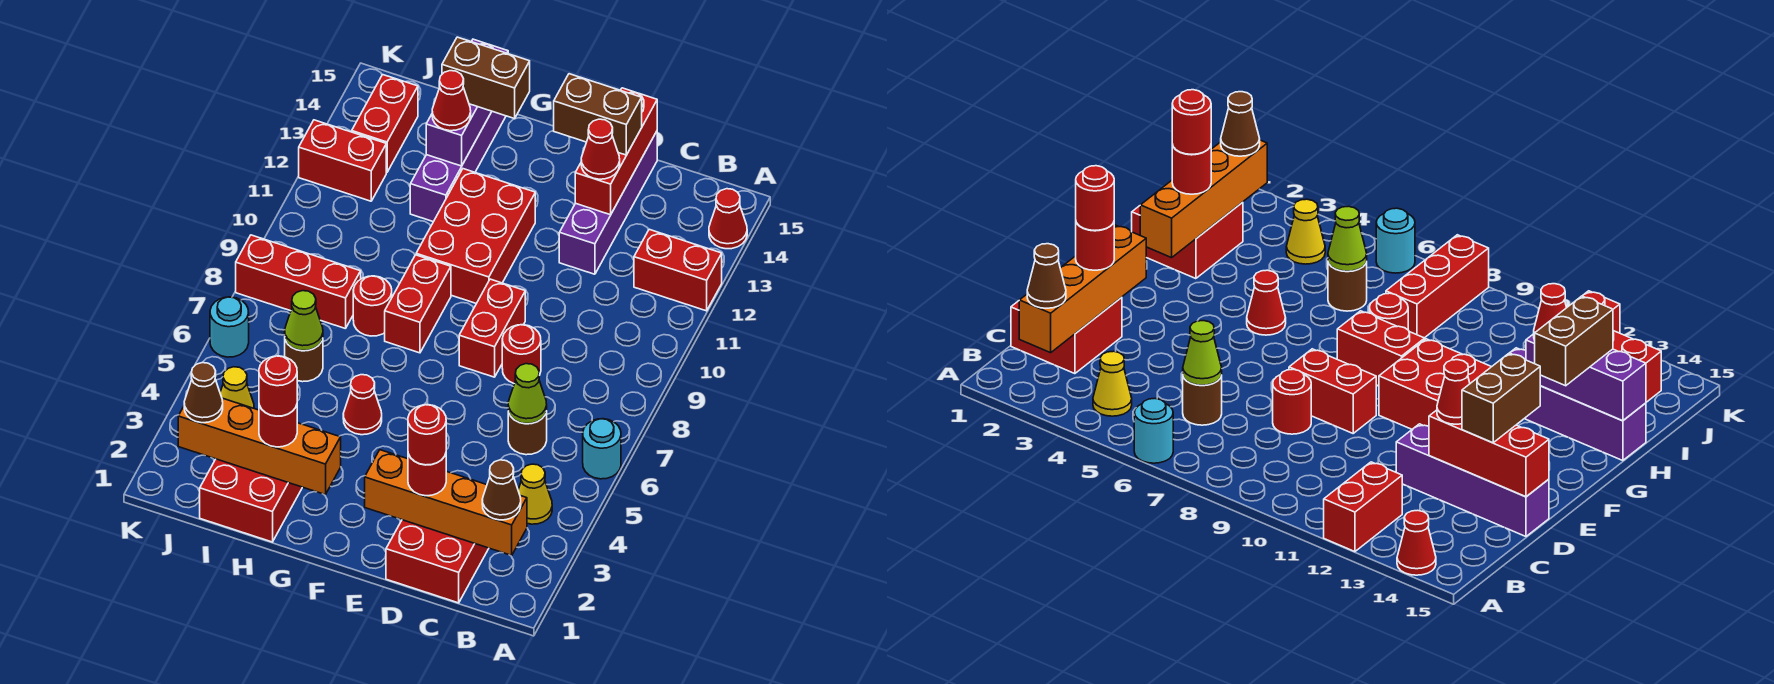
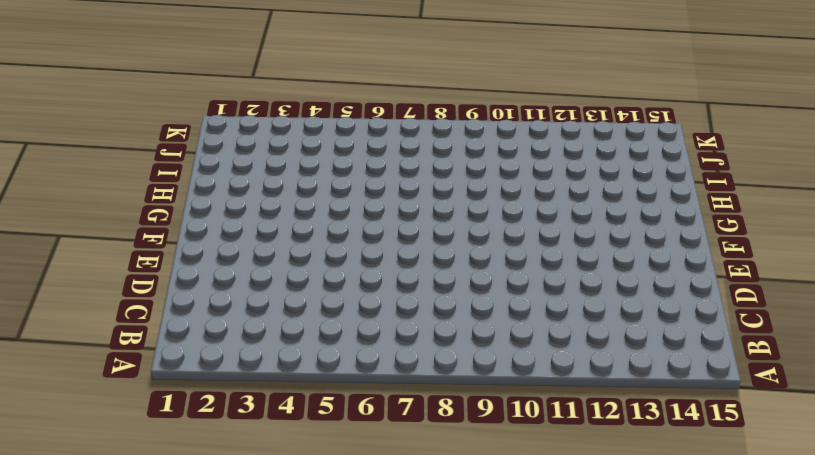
none -> cyan 1x1 round brick [583,419,621,479]
none -> red 1x2 brick [634,229,722,311]
none -> red 1x1 cone [709,189,747,249]
none -> yellow 1x1 cone [518,464,552,524]

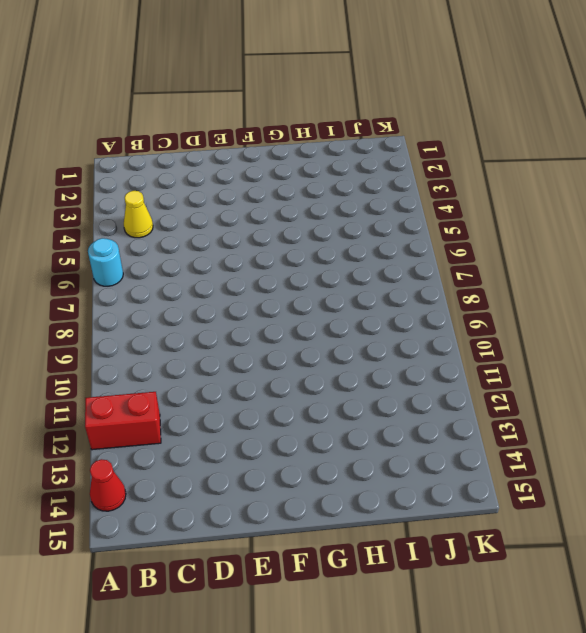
none -> red 2x2 brick [386,520,489,603]
none -> brown 1x1 round brick [508,411,547,455]
none -> red 1x1 round brick [502,325,541,384]
none -> purple 1x4 brick [559,131,657,274]

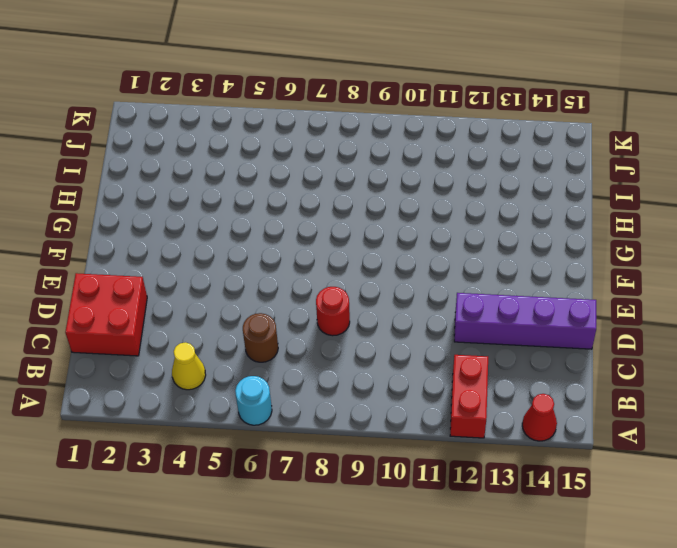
none -> red 1x2 brick [459,279,525,377]
none -> red 2x3 brick [416,169,535,304]
none -> red 1x1 cone [343,375,382,435]
none -> red 1x2 brick [385,255,451,353]

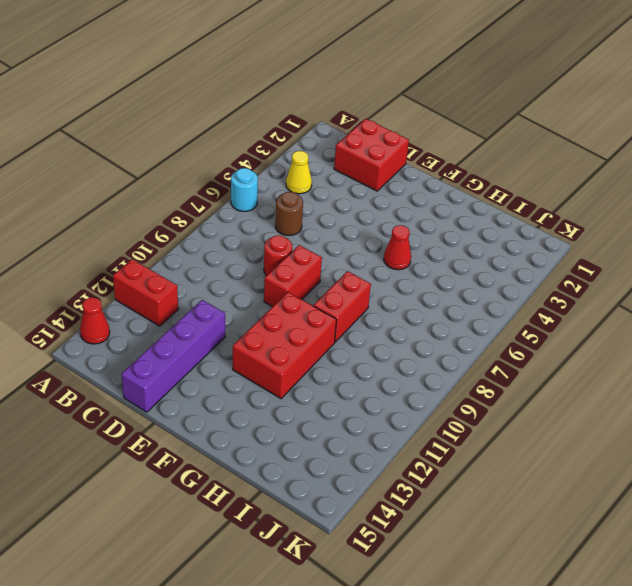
none -> red 2x2 brick [200,459,302,542]
none -> red 1x1 round brick [353,276,392,336]
none -> purple 1x4 brick [410,111,506,222]
none -> brown 1x1 round brick [285,339,323,382]

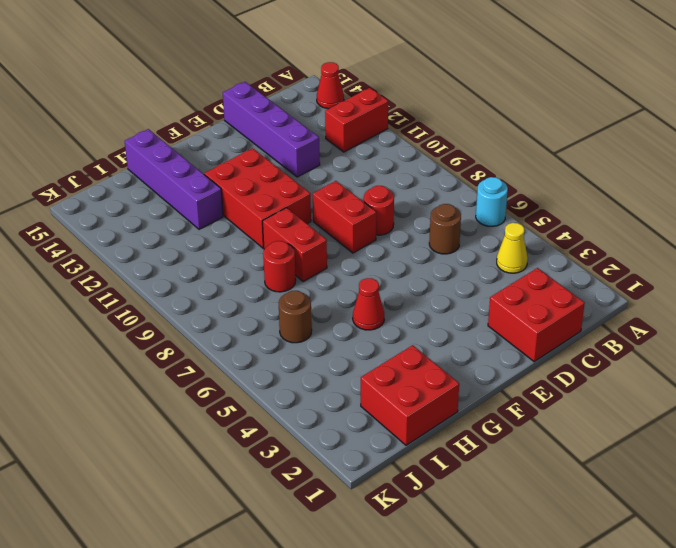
none -> red 1x3 brick [236,235,361,329]
none -> yellow 1x1 cone [220,367,254,408]
none -> red 1x2 brick [299,120,386,201]
none -> red 1x2 brick [352,75,418,172]

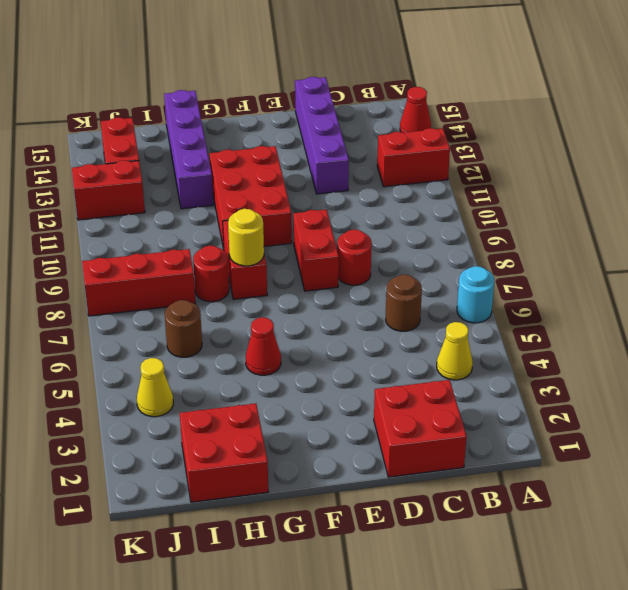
yellow 1x1 round brick [228,209,264,266] -> none
none -> cyan 1x1 round brick [210,297,249,357]
none -> orange 1x4 brick [365,450,527,555]
none -> lime 1x1 cone [508,364,547,424]
none -> red 1x3 brick [575,88,657,215]

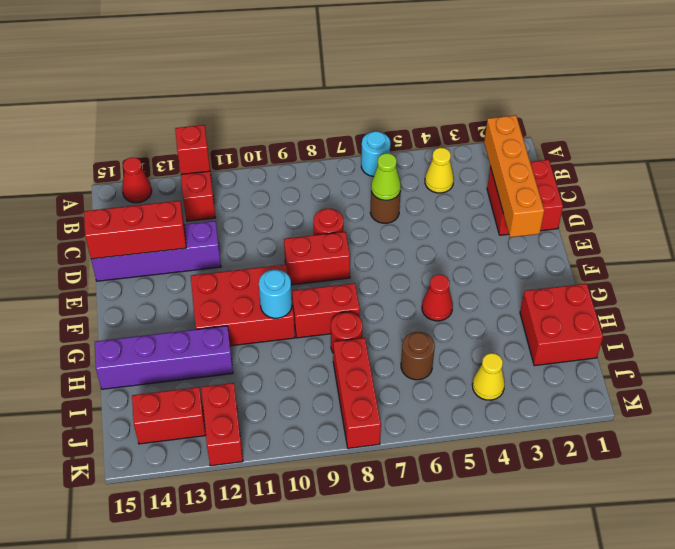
red 1x1 brick [175,125,210,174] -> none
cyan 1x1 round brick [259,270,292,318] -> cyan 1x1 round brick moved to [210,297,249,357]
none -> orange 1x4 brick [178,398,341,495]
none -> purple 1x3 brick [426,39,508,166]
none -> lime 1x1 cone [285,291,323,351]
none -> brown 1x1 cone [482,460,521,520]

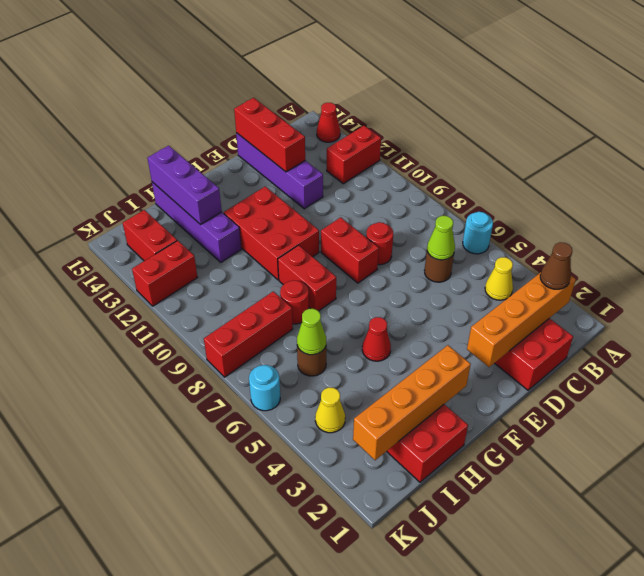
none -> red 1x1 round brick [408,454,446,496]
none -> red 1x1 cone [581,119,620,179]
none -> brown 1x2 brick [554,74,642,155]
none -> brown 1x2 brick [442,37,530,119]

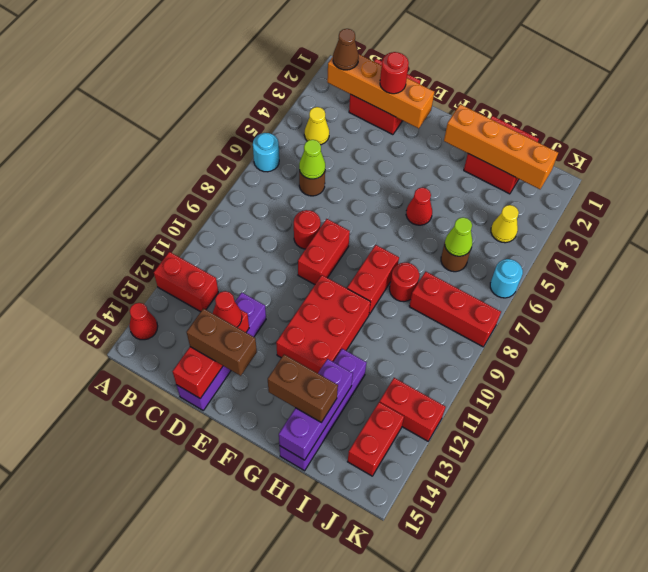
none -> red 1x1 round brick [259,405,297,447]
none -> red 1x1 cone [432,71,471,131]
none -> brown 1x1 cone [184,363,223,423]
none -> red 1x1 round brick [408,405,446,465]

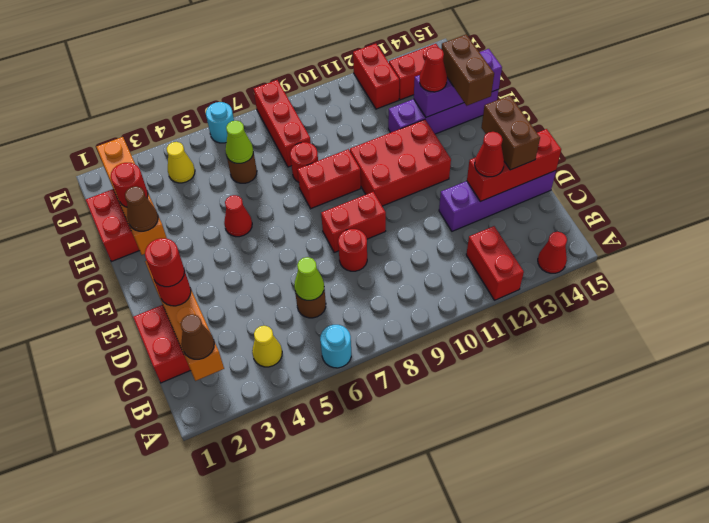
brown 1x1 cone [125,186,158,231] -> brown 1x1 cone moved to [184,363,223,423]
none -> red 1x1 round brick [259,356,297,416]

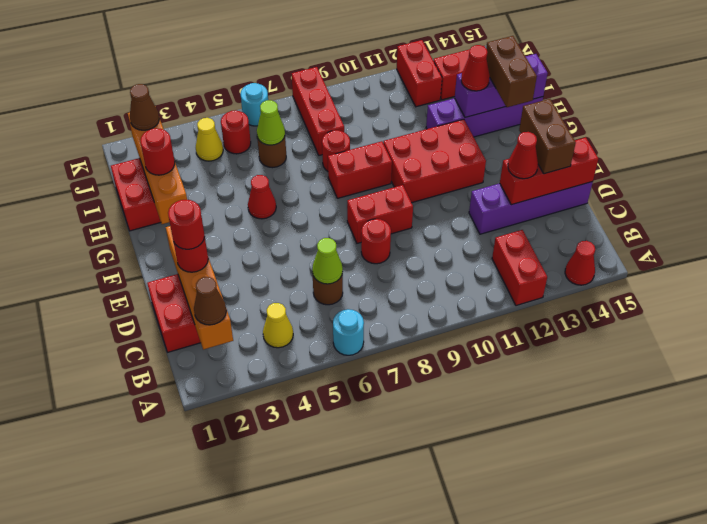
red 1x1 round brick [221,110,251,154] -> red 1x1 round brick moved to [259,356,297,416]

